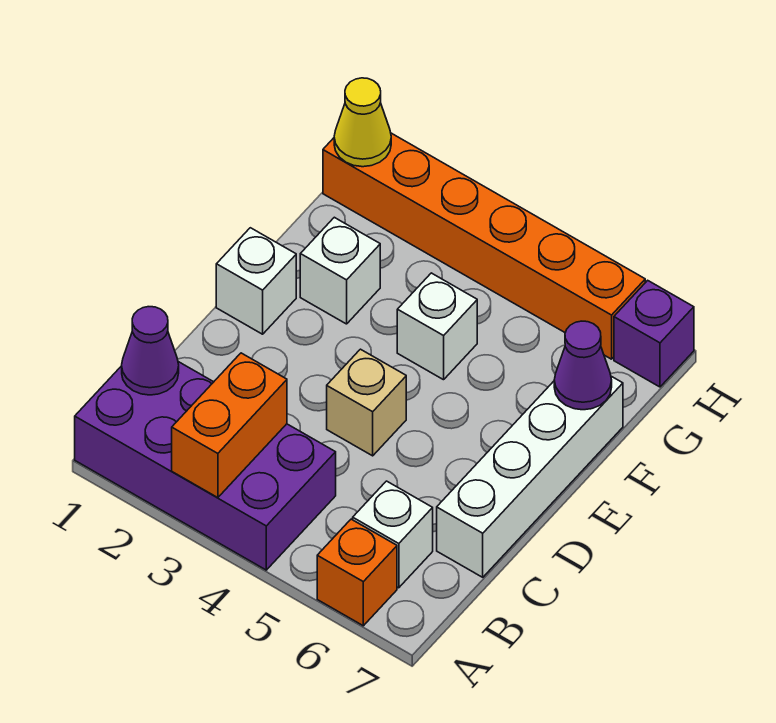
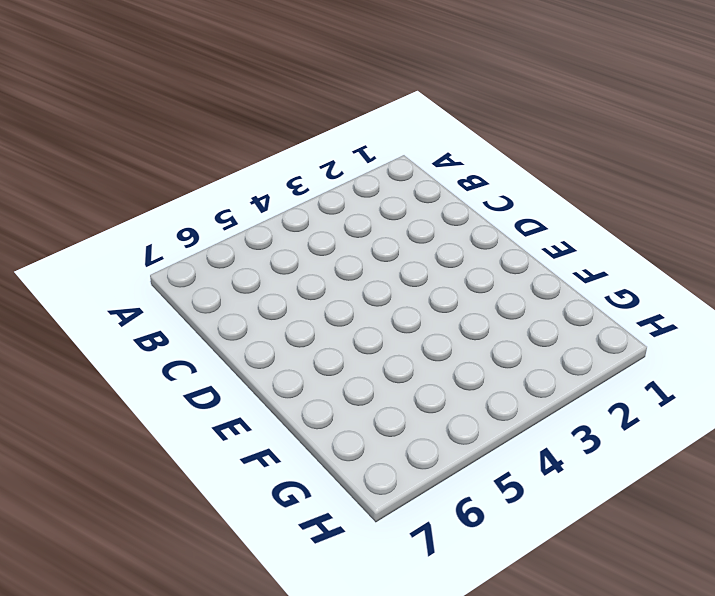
none -> purple 2x4 brick [75,362,336,570]
none -> orange 1x1 brick [317,519,397,626]
none -> white 1x1 brick [353,481,433,588]

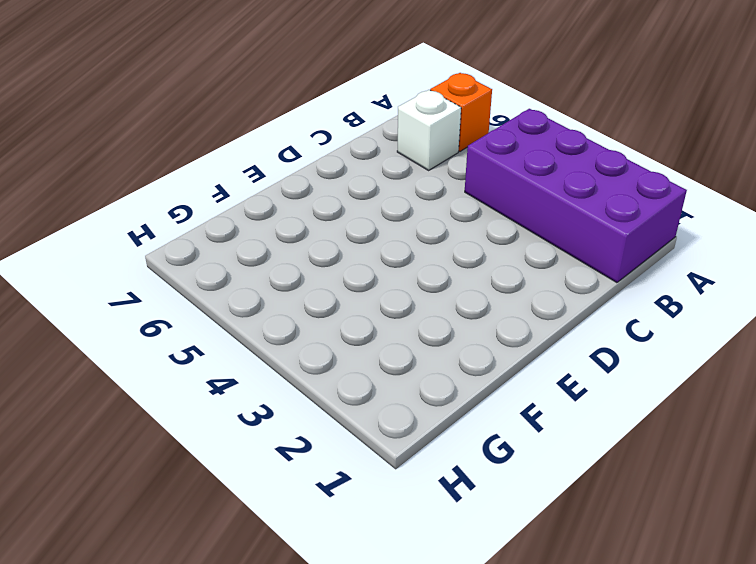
none -> white 1x4 brick [437,376,623,577]
none -> tan 1x1 brick [327,349,406,456]
none -> white 1x1 brick [216,228,296,334]

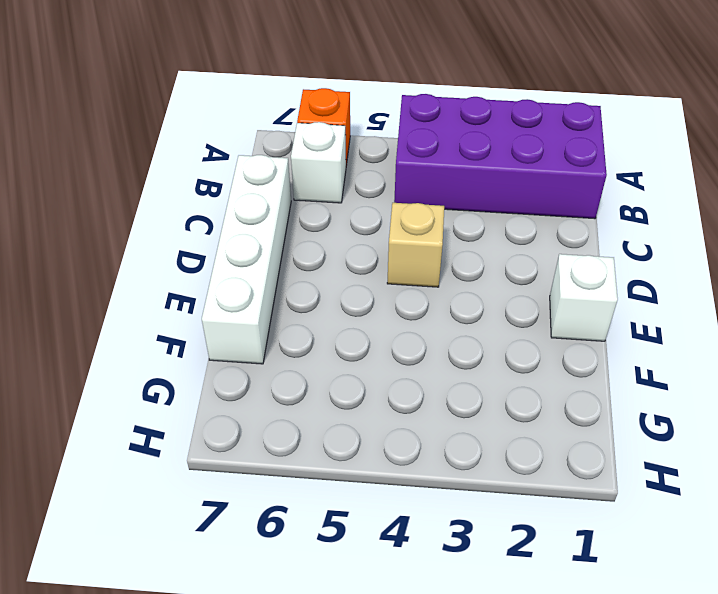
none -> white 1x1 brick [300,217,380,324]
none -> white 1x1 brick [397,273,477,380]
none -> orange 1x6 brick [323,133,645,359]

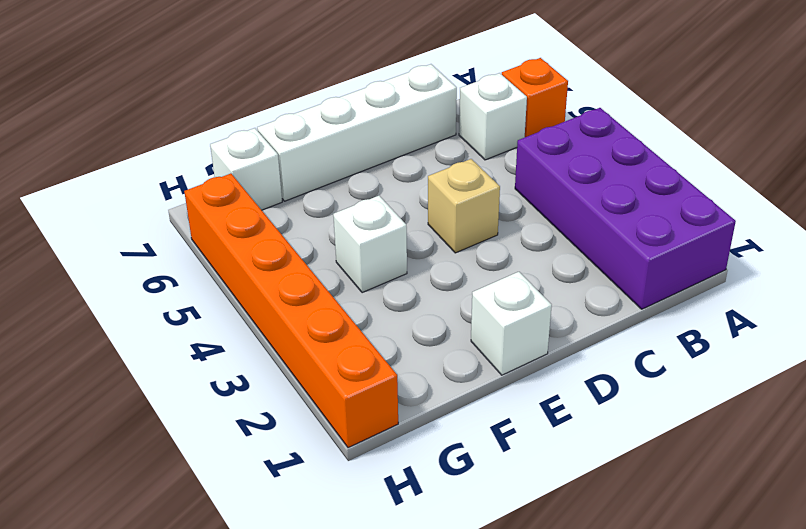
white 1x1 brick [210,128,282,210] -> white 1x1 brick moved to [300,217,380,324]
none -> purple 1x1 brick [614,280,694,387]
none -> orange 1x2 brick [172,353,287,498]
none -> purple 1x1 cone [122,307,179,395]

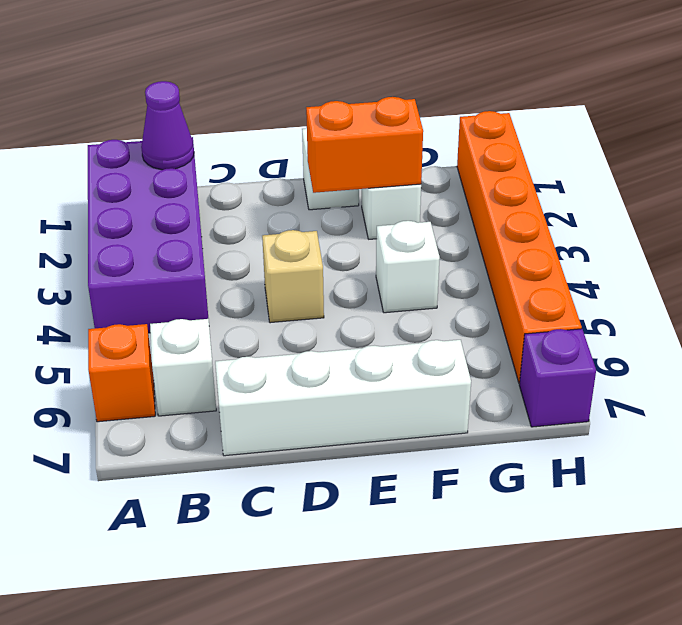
orange 1x2 brick [306,97,423,193] -> orange 1x2 brick moved to [172,353,287,498]
none -> purple 1x1 cone [554,321,612,410]
none -> yellow 1x1 cone [334,78,391,167]

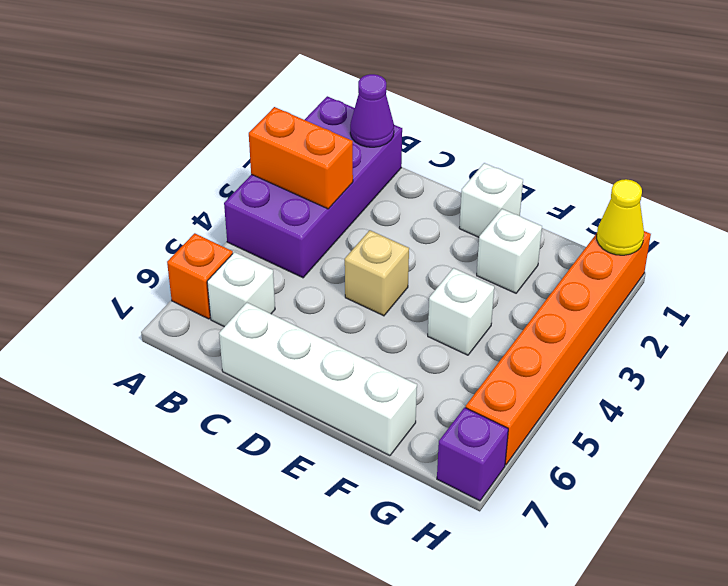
none -> purple 1x1 cone [554,321,612,410]

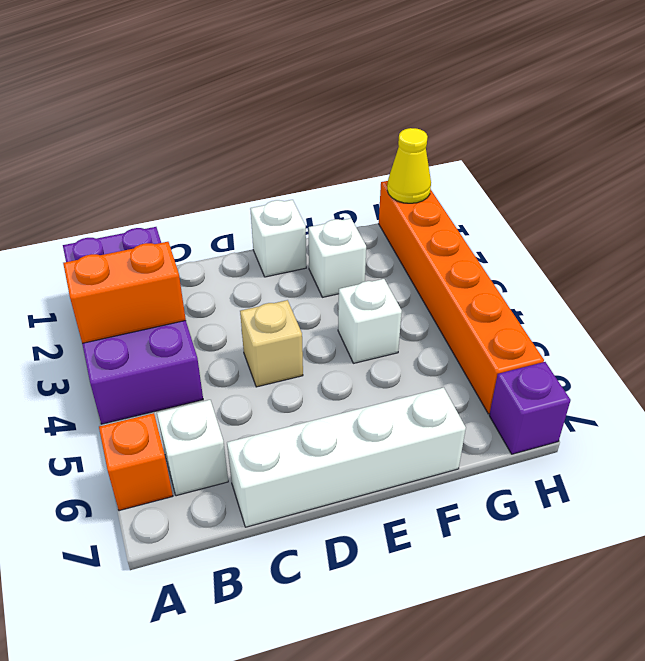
none -> purple 1x1 cone [122,307,179,395]
none -> purple 1x1 cone [554,321,612,410]

